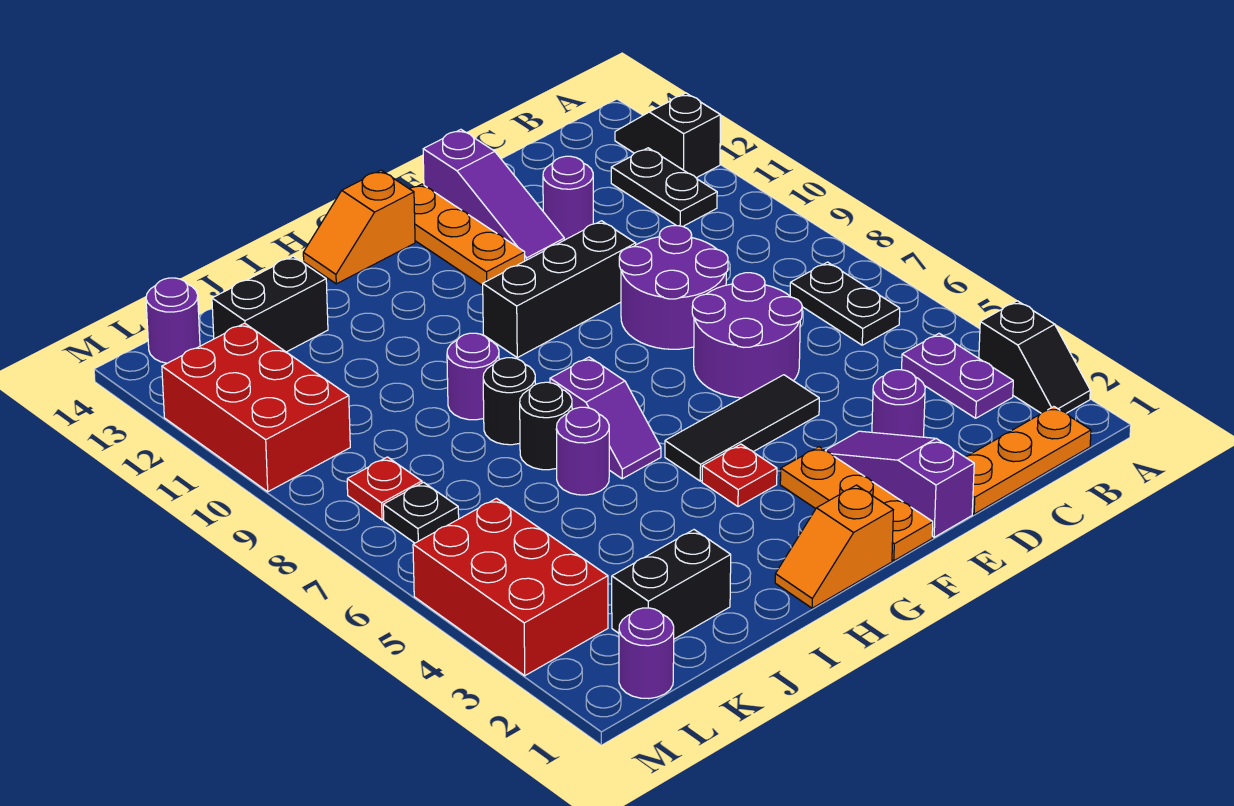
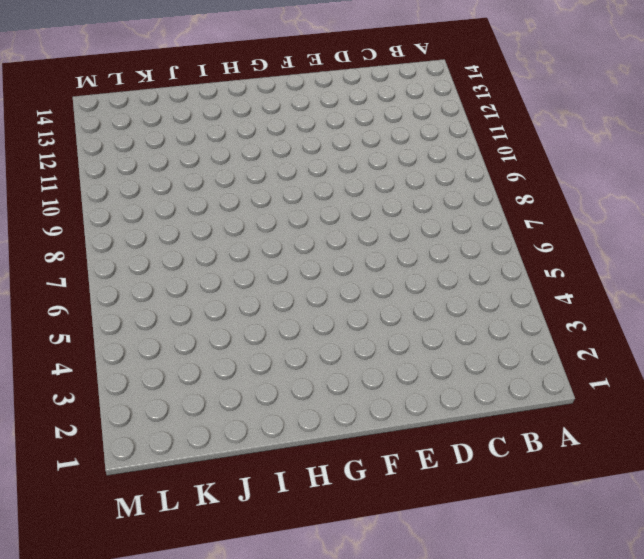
none -> black 1x2 slope [979,301,1090,413]
none -> black 1x2 slope [615,93,720,178]
none -> orange 1x3 plate [966,407,1091,514]
none -> purple 1x2 plate [902,333,1013,418]

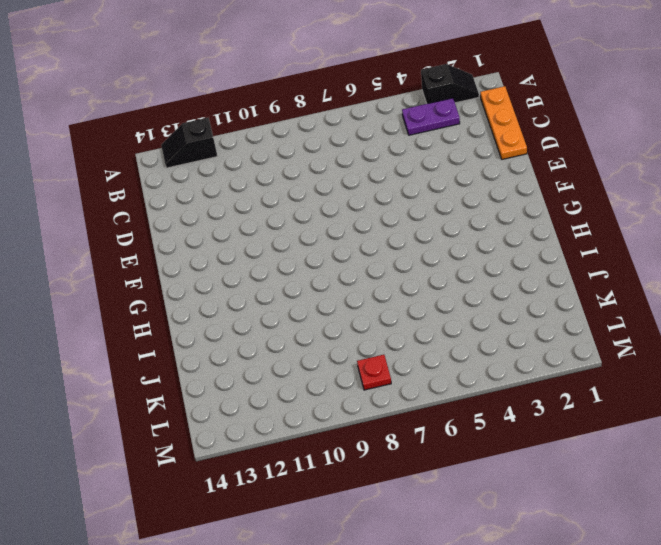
none -> black 1x2 plate [790,262,900,345]
none -> black 1x2 plate [611,148,717,226]
none -> purple 1x1 round brick [872,370,925,437]
none -> purple 2x2 round brick [692,273,802,398]

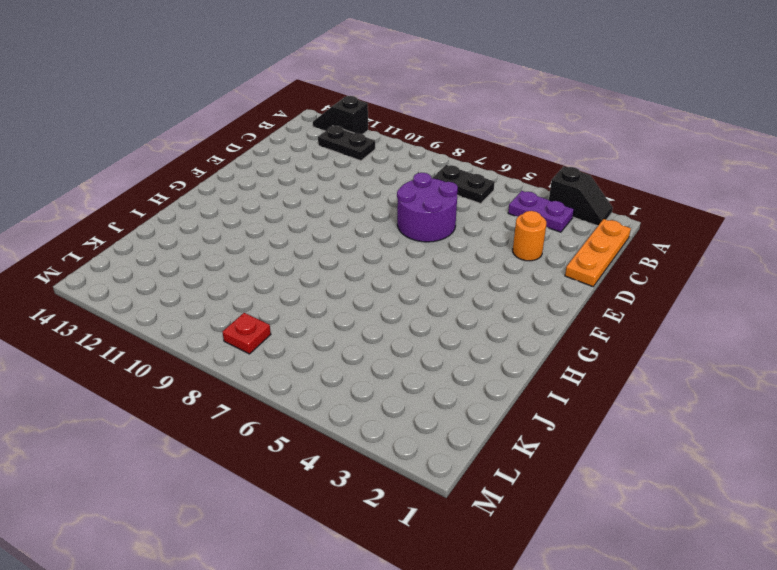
orange 1x1 round brick [513,211,546,261] -> purple 1x1 round brick [872,370,925,437]
none -> purple 2x2 round brick [619,226,728,349]
none -> purple 1x1 round brick [543,156,593,240]
none -> purple 1x3 slope [825,431,974,537]
none -> black 1x3 tile [665,375,819,481]

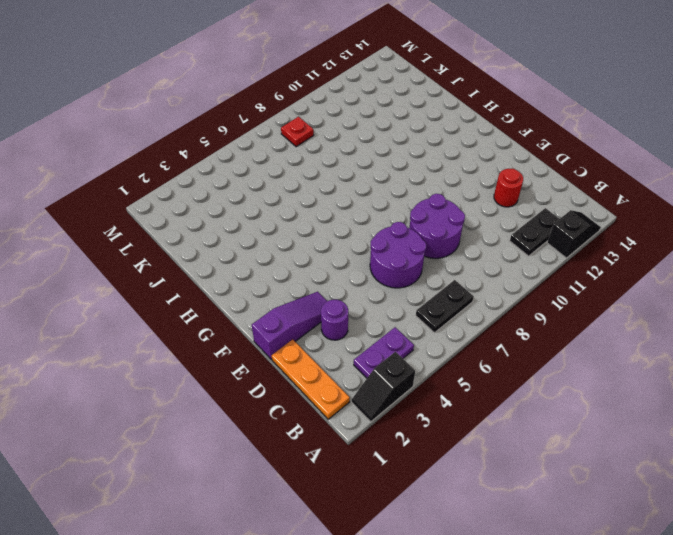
red 1x1 round brick [494,169,523,207] -> purple 1x1 round brick [543,156,593,240]
none -> black 1x3 tile [665,375,819,481]
none -> black 1x3 brick [483,221,636,358]
none -> purple 1x3 slope [423,130,564,261]
none -> orange 1x3 plate [780,447,933,561]

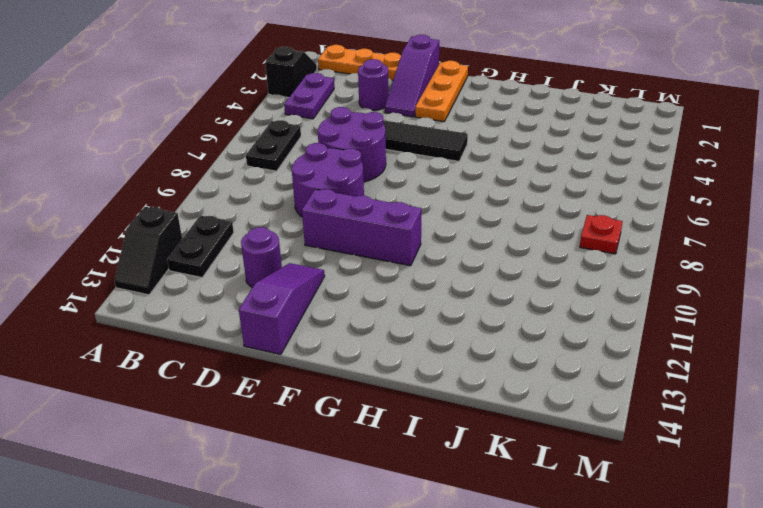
purple 1x3 brick [302,189,421,266] -> black 1x3 brick [483,221,636,358]
none -> orange 1x3 plate [410,184,525,286]
none -> orange 1x2 slope [775,485,893,608]
none -> red 1x1 plate [702,444,777,507]
none -> orange 1x2 slope [303,170,415,284]

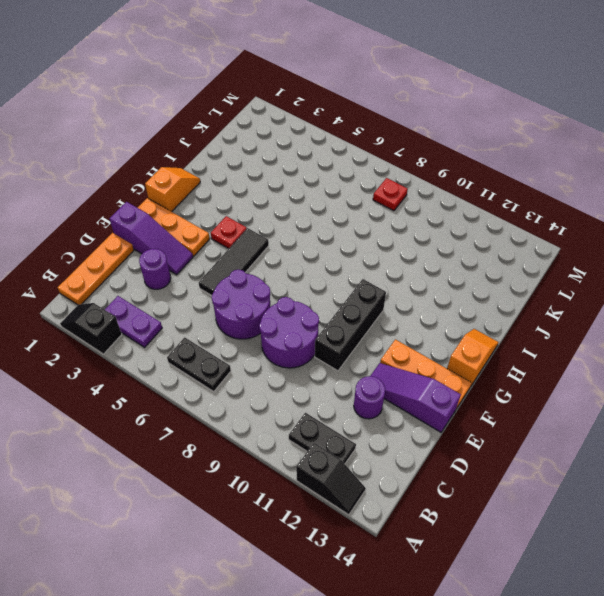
none -> purple 1x2 slope [550,357,661,479]
none -> purple 1x1 round brick [556,407,609,495]
none -> black 1x1 round brick [520,382,572,470]
none -> black 1x1 round brick [483,358,536,445]

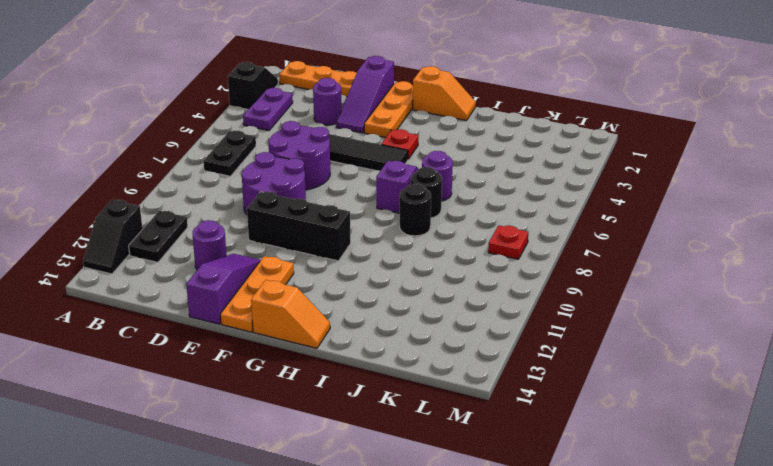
none -> purple 1x1 round brick [447,333,499,420]
none -> black 1x2 brick [612,530,731,639]
none -> black 1x2 brick [212,256,328,352]
none -> purple 1x1 round brick [619,608,674,699]

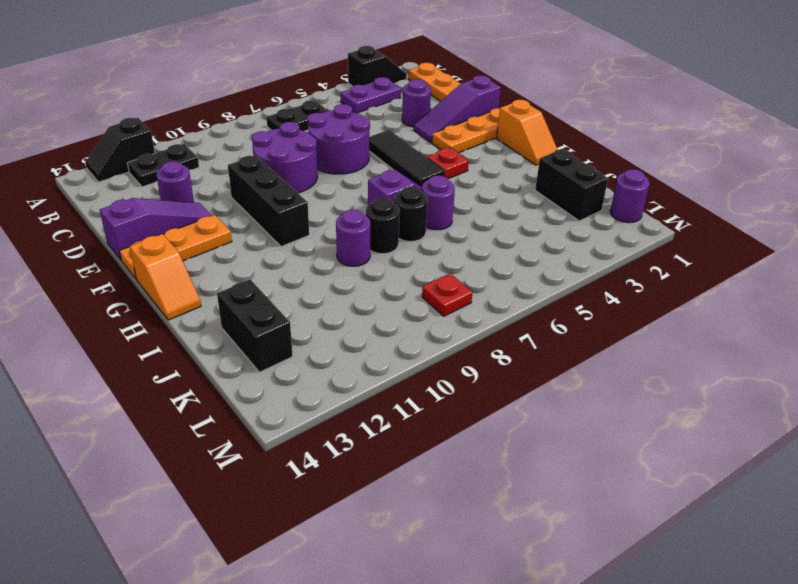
none -> red 2x3 brick [413,498,608,676]
none -> black 1x1 plate [383,482,459,543]
none -> red 2x3 brick [162,323,350,492]
none -> purple 1x1 round brick [146,278,200,363]

